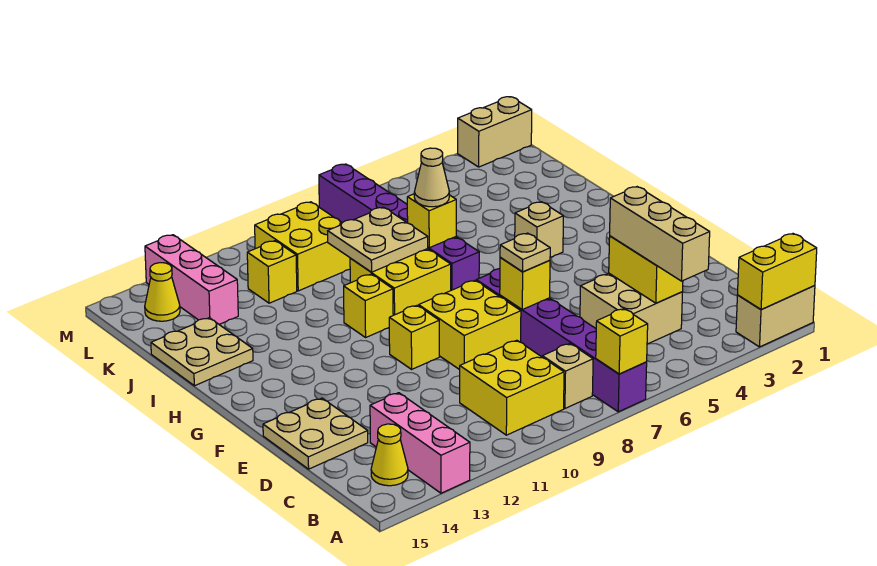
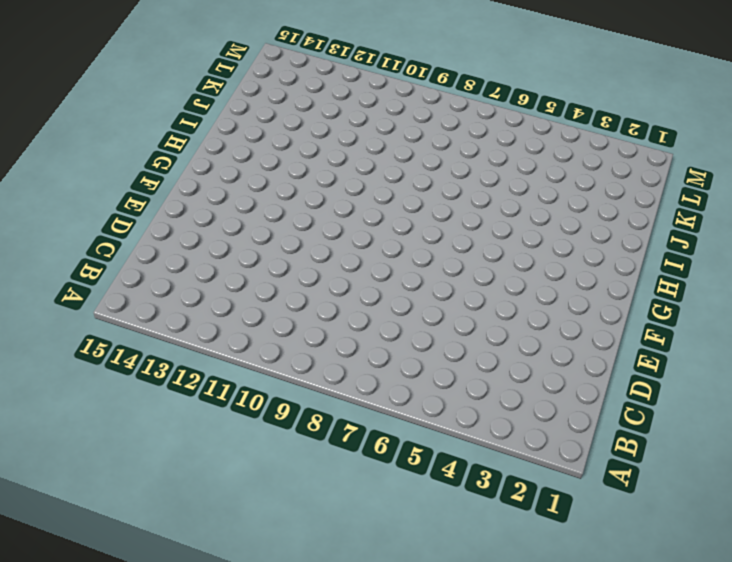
none -> tan 1x2 brick [736,286,815,347]
none -> purple 1x6 brick [476,269,647,412]
none -> pink 1x3 brick [370,393,470,493]

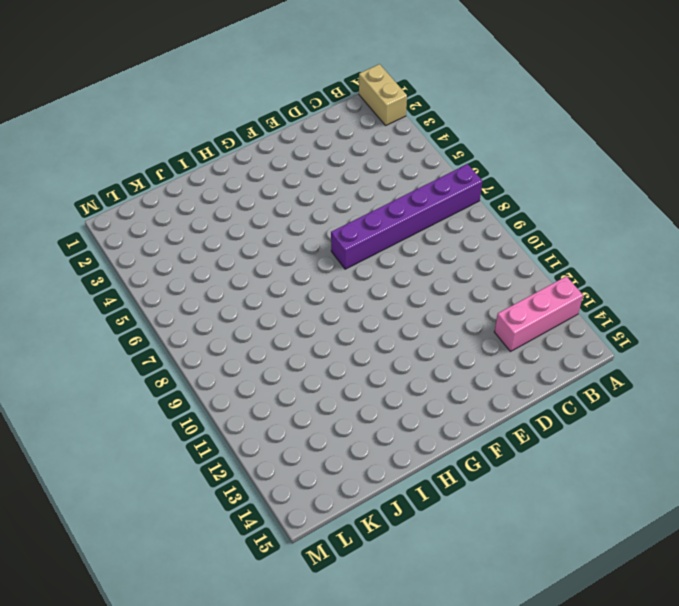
none -> tan 1x1 brick [542,344,593,408]
none -> yellow 2x2 brick [460,340,564,435]
none -> yellow 1x1 cone [371,424,408,486]

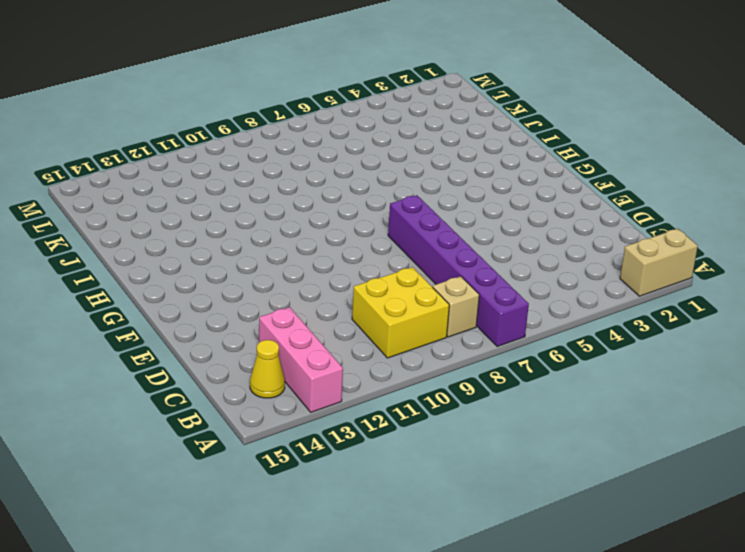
none -> tan 2x2 brick [580,273,683,344]
none -> tan 2x2 plate [263,398,368,469]
none -> yellow 2x2 brick [419,280,521,370]

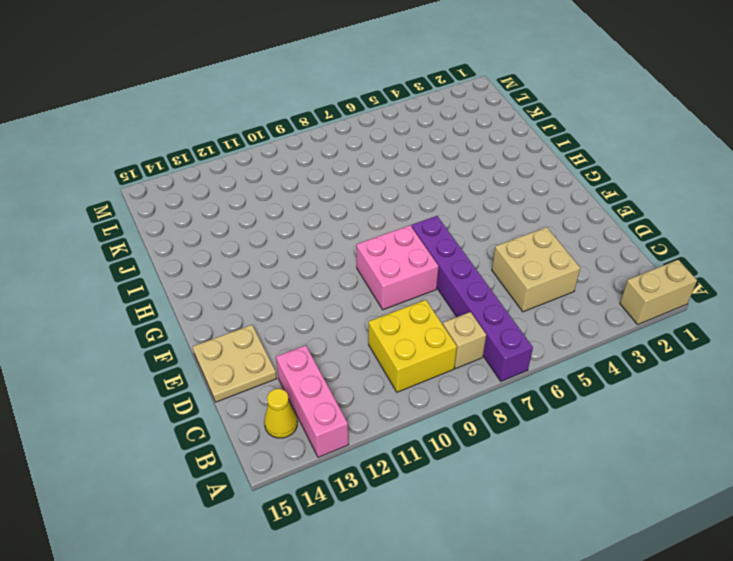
pink 2x2 brick [356,225,439,310] -> yellow 2x2 brick [419,280,521,370]
none -> yellow 1x1 brick [389,305,439,369]
none -> tan 1x1 brick [515,202,564,258]
none -> purple 1x6 brick [319,164,479,290]

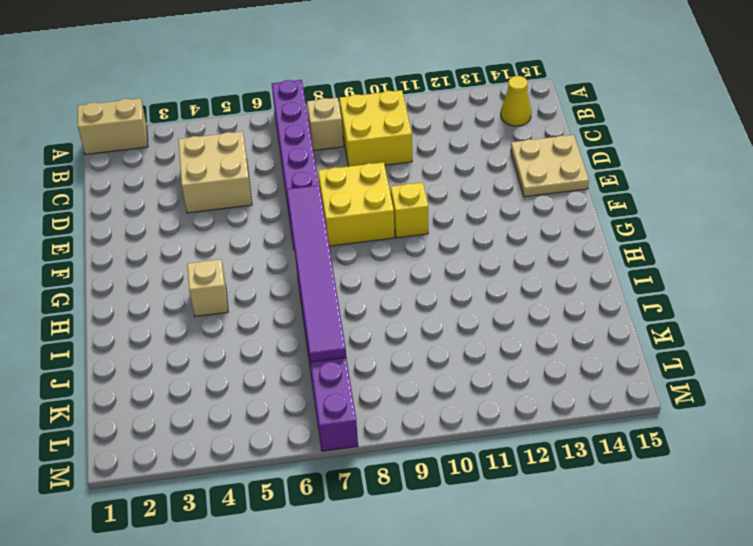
purple 1x6 tile [287,185,346,362] -> yellow 1x1 brick [407,194,456,248]
none -> pink 1x3 brick [370,393,470,493]
none -> yellow 2x2 brick [350,249,451,315]
none -> yellow 1x1 brick [344,274,393,337]

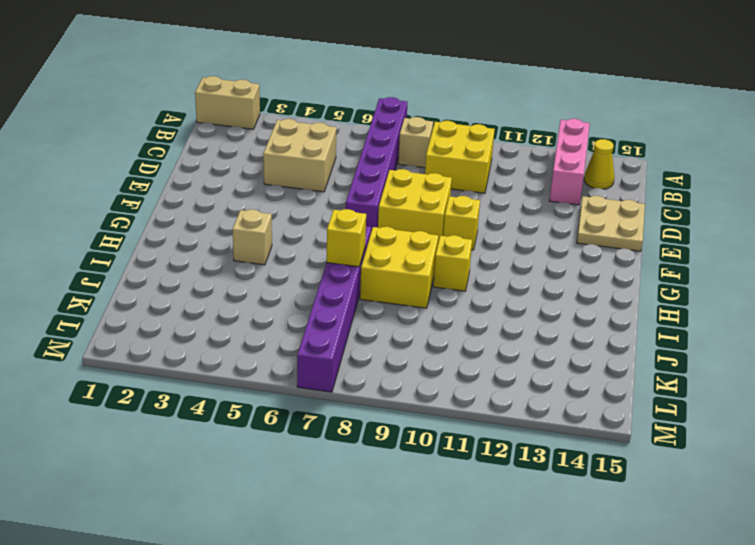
none -> tan 2x2 plate [151,318,253,386]
none -> yellow 2x2 brick [255,202,350,291]
none -> yellow 1x1 brick [247,241,297,303]

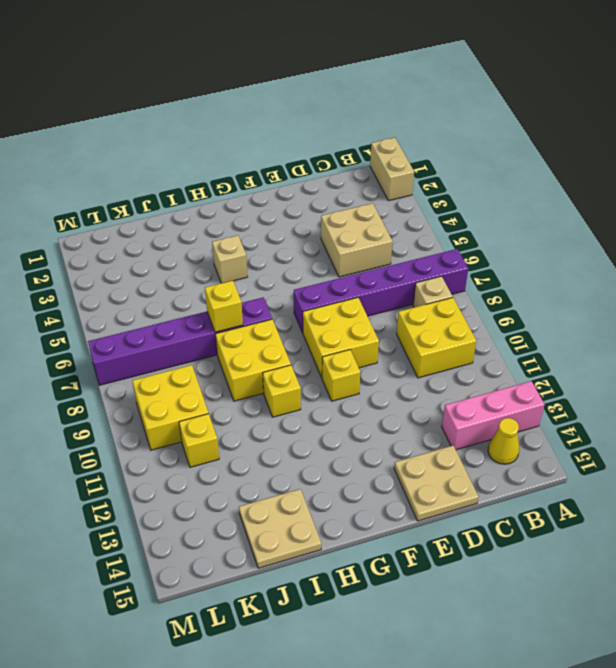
none -> pink 1x3 brick [145,235,238,324]
none -> yellow 1x1 cone [145,263,180,321]
none -> tan 1x2 brick [458,97,532,167]

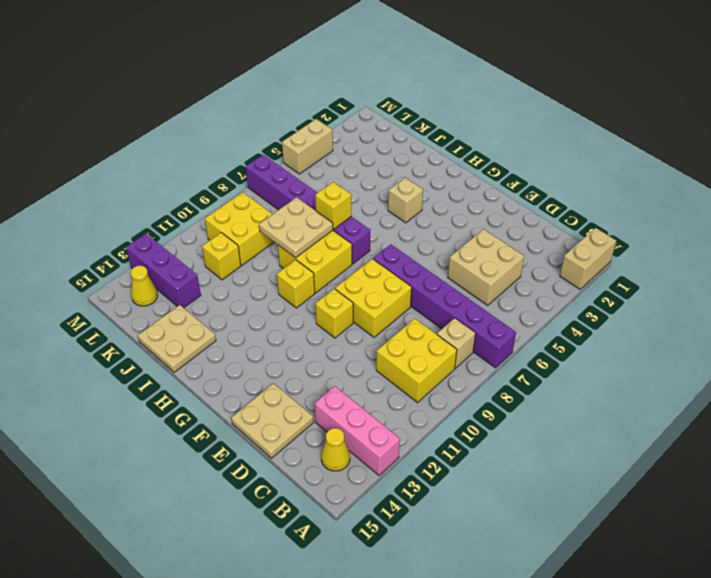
purple 1x3 brick [126,234,201,308] -> pink 1x3 brick [145,235,238,324]
tan 1x2 brick [282,119,333,174] -> tan 1x2 brick moved to [458,97,532,167]
none -> yellow 1x2 brick [738,234,817,309]
none -> yellow 1x1 brick [596,309,648,374]
none -> yellow 1x2 brick [609,236,683,303]

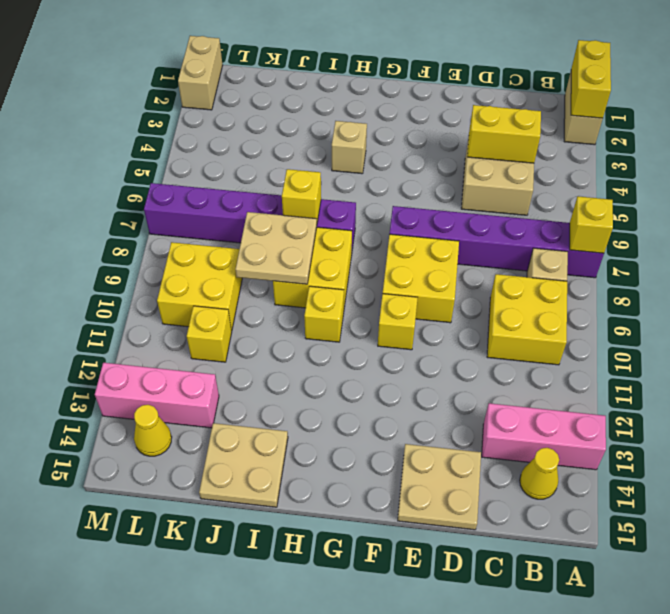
none -> yellow 1x1 brick [500,257,550,310]
none -> tan 1x3 brick [610,187,710,281]
none -> tan 1x1 plate [500,233,550,272]

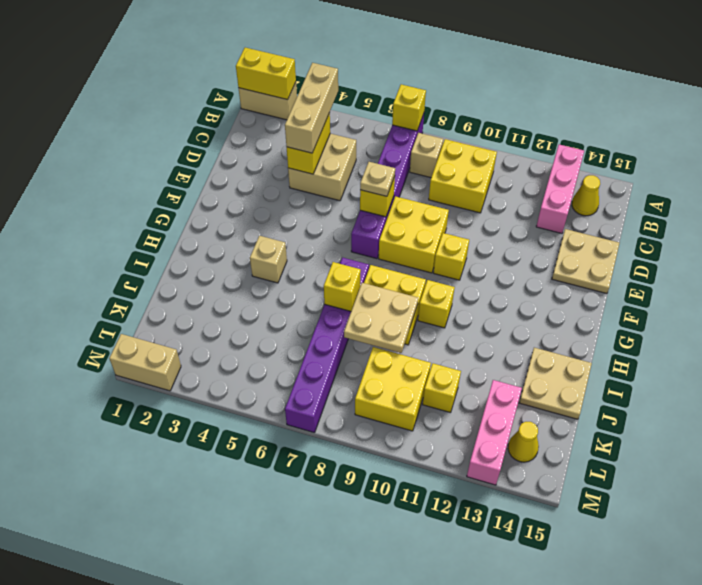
none -> tan 1x1 cone [414,148,449,207]

